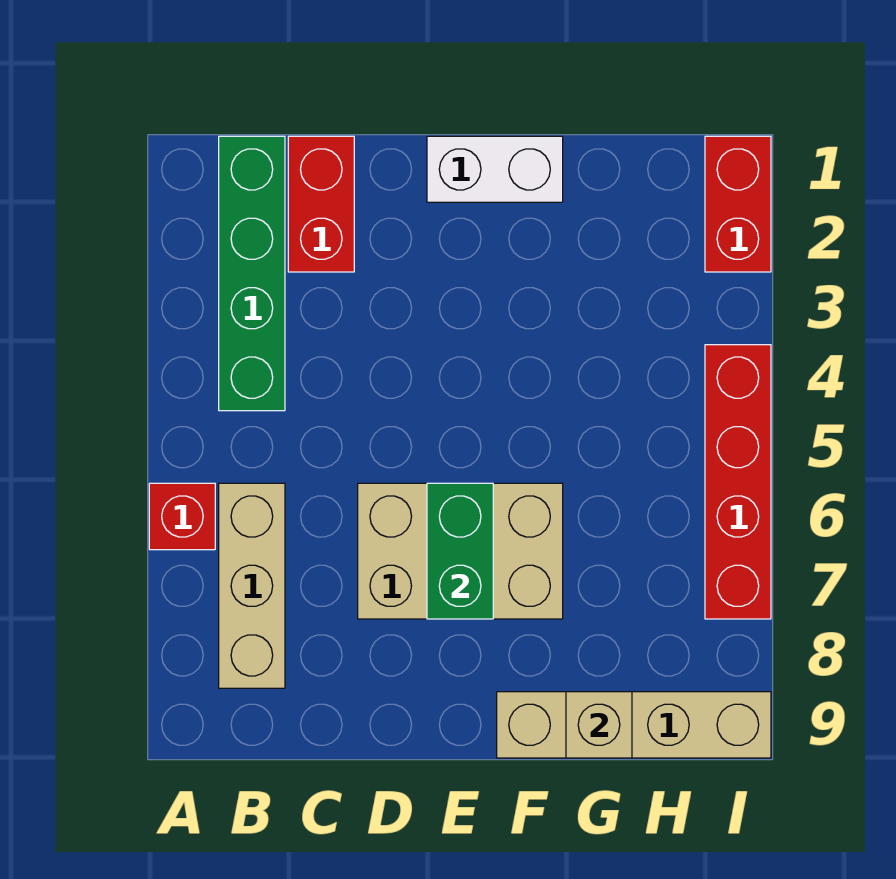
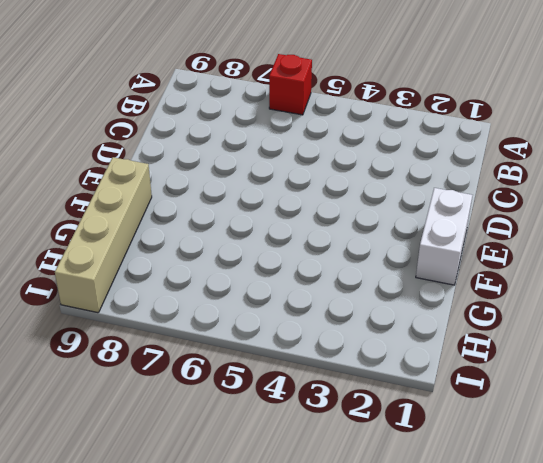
none -> green 1x4 brick [219,136,285,411]
none -> tan 1x3 brick [219,483,285,688]

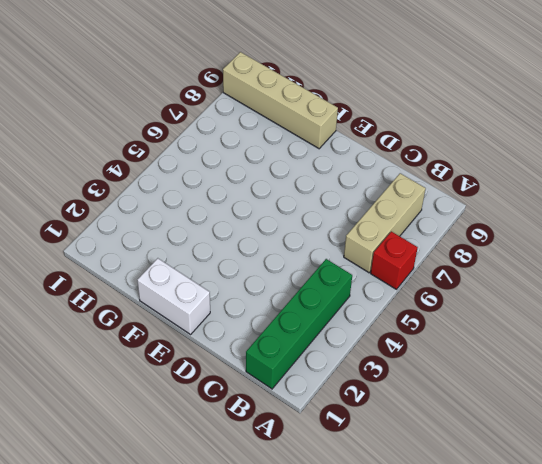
none -> red 1x2 brick [288,136,354,272]
none -> tan 2x3 brick [358,483,563,619]

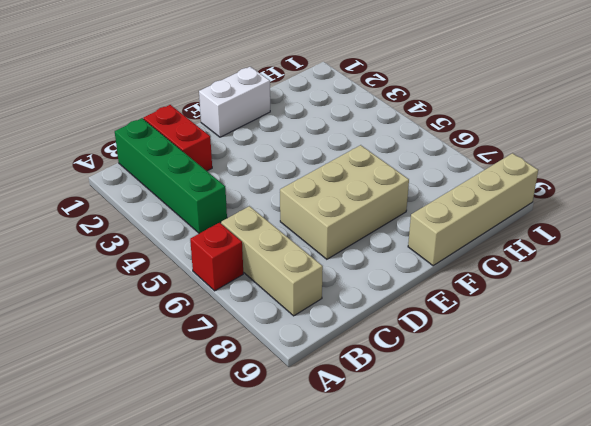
none -> red 1x2 brick [705,136,771,272]
none -> red 1x4 brick [705,345,771,619]

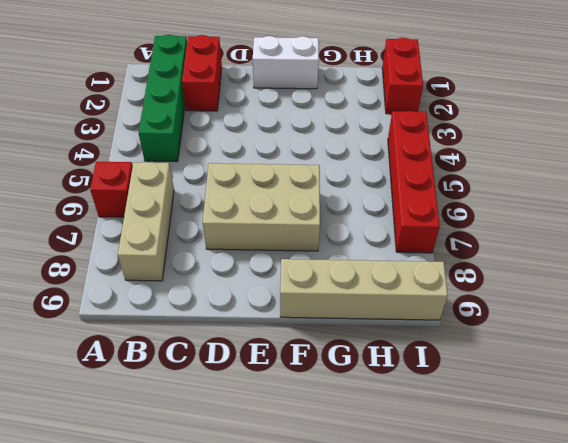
none -> green 1x2 brick [427,483,493,619]
none -> tan 1x1 brick [566,692,632,758]

